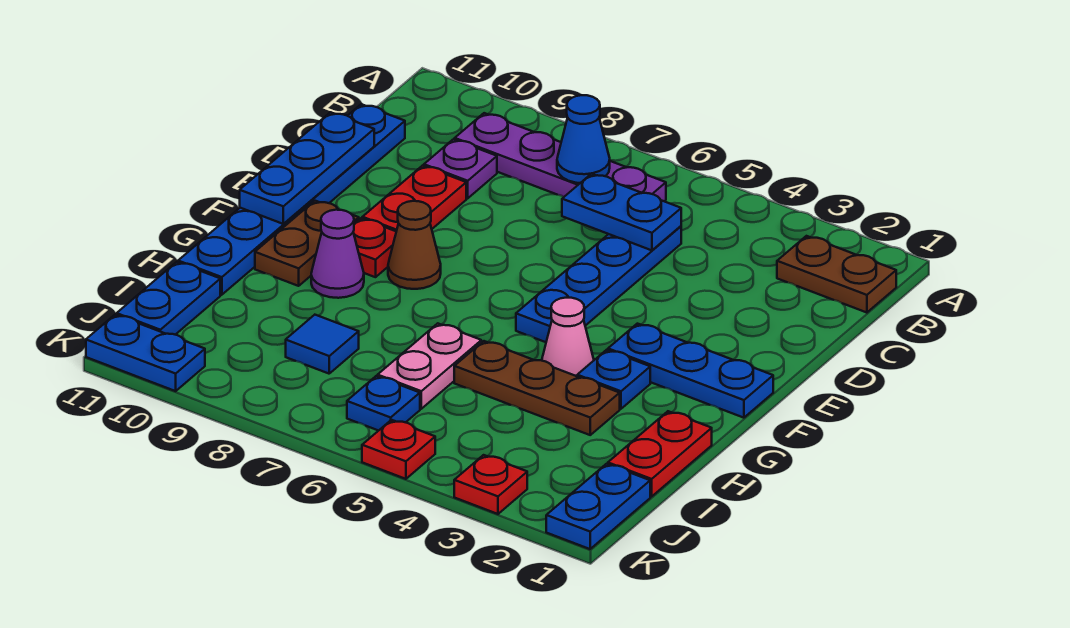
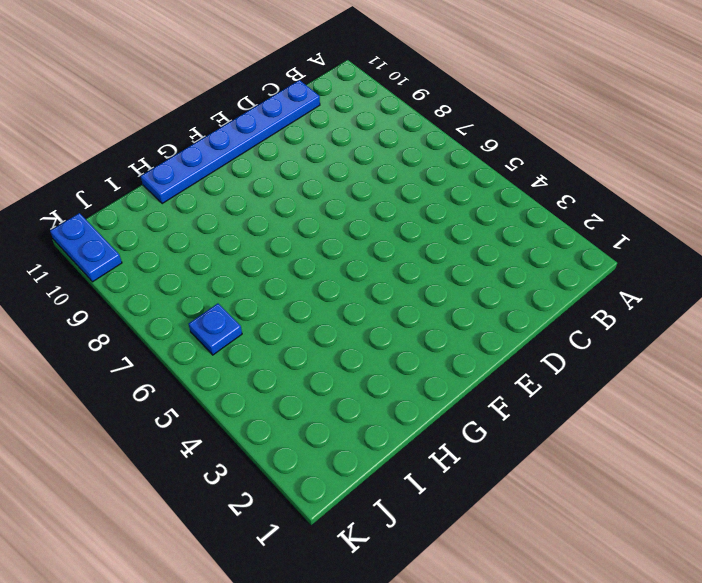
none -> brown 1x2 plate [777,236,896,313]
none -> purple 1x4 plate [455,113,666,201]
none -> blue 1x4 plate [516,226,681,342]

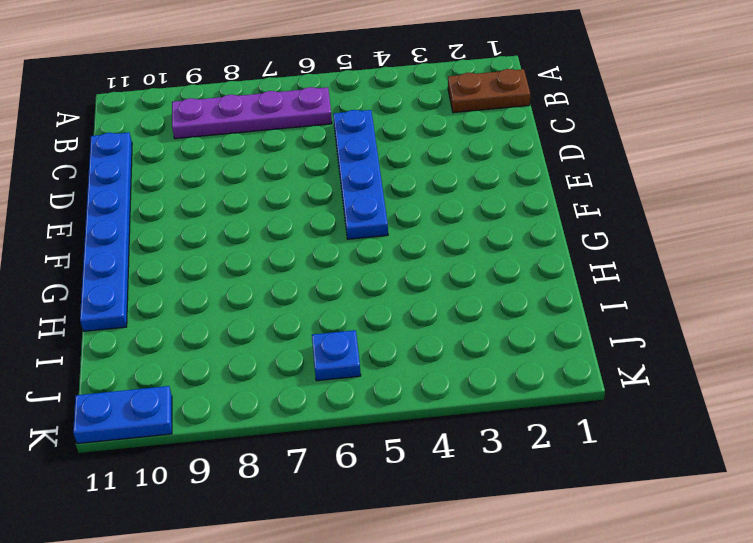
none -> purple 1x1 plate [424,139,497,198]
none -> red 1x2 plate [362,166,466,231]
none -> blue 1x3 plate [608,324,773,418]

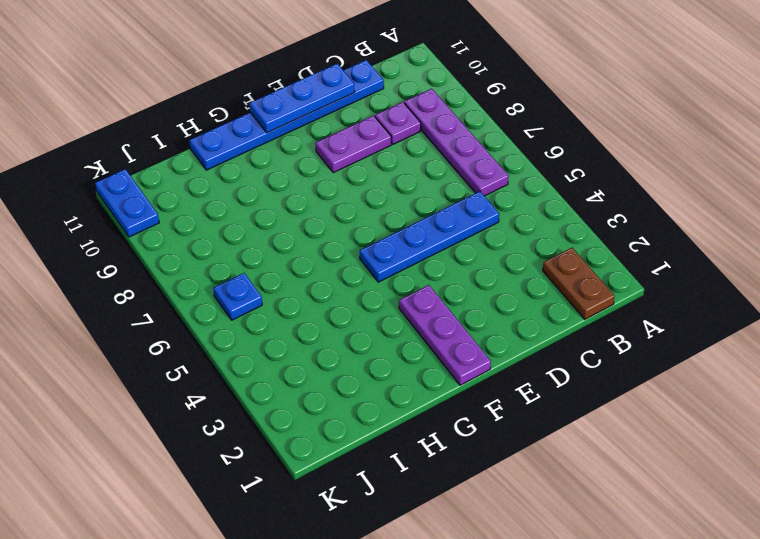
purple 1x2 plate [316,116,391,173] -> red 1x2 plate [362,166,466,231]
purple 1x3 plate [399,285,491,385] -> blue 1x3 plate [608,324,773,418]
none -> brown 1x1 cone [388,201,441,289]
none -> red 1x1 plate [353,218,396,277]
none -> brown 1x2 plate [255,201,359,286]

